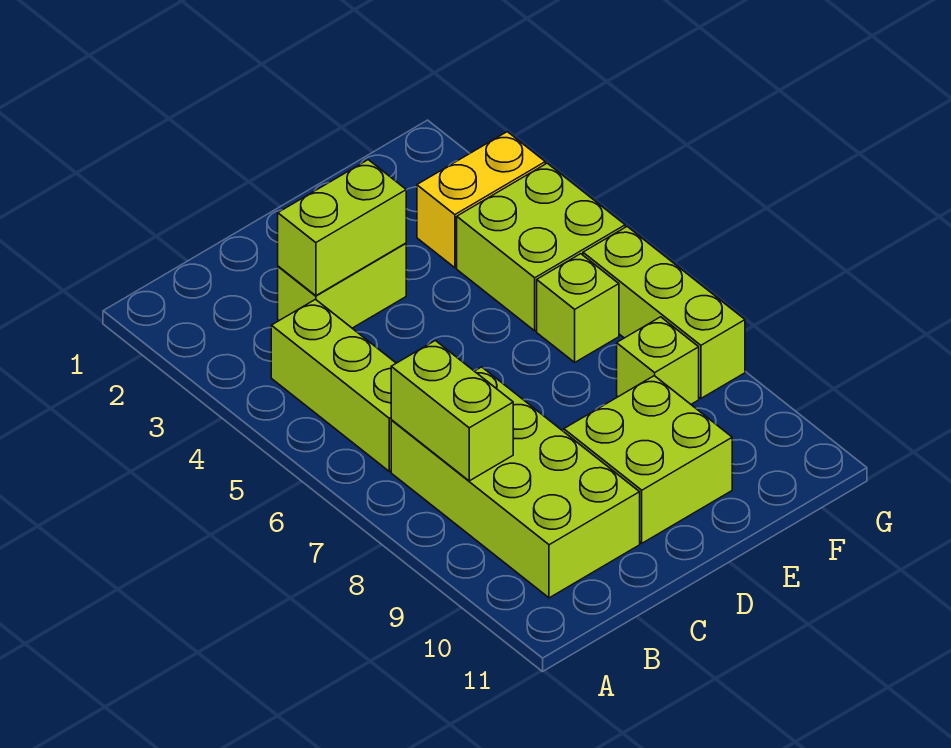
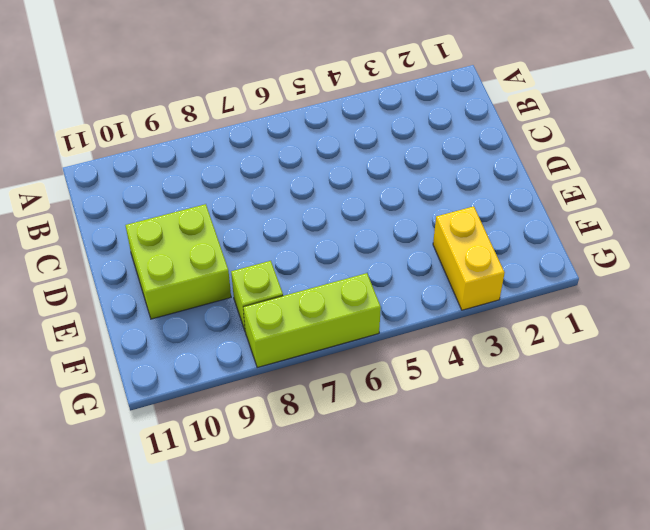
none -> lime 1x3 brick [271,299,396,471]
none -> lime 2x4 brick [391,367,640,598]

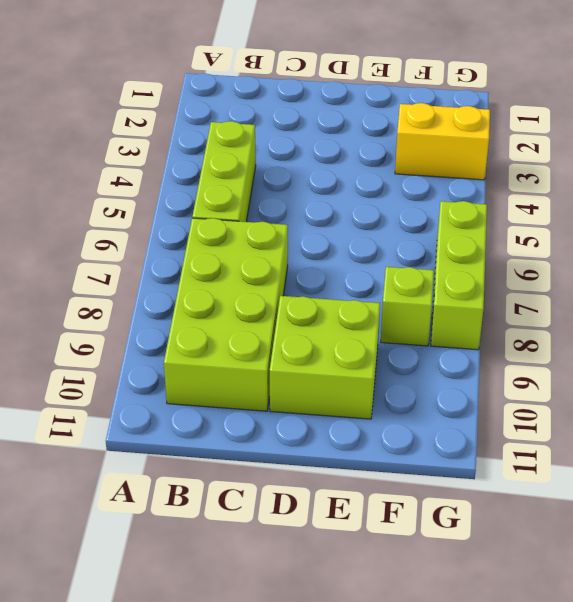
none -> lime 1x2 brick [278,243,406,328]
none -> lime 2x2 brick [457,163,625,331]

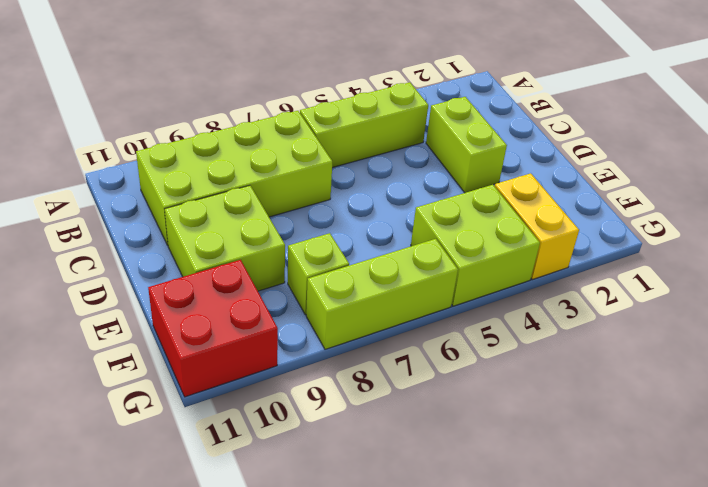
red 2x2 brick [148,260,278,397] -> none
none -> lime 1x1 brick [537,254,619,362]
none -> lime 1x2 brick [391,340,513,481]

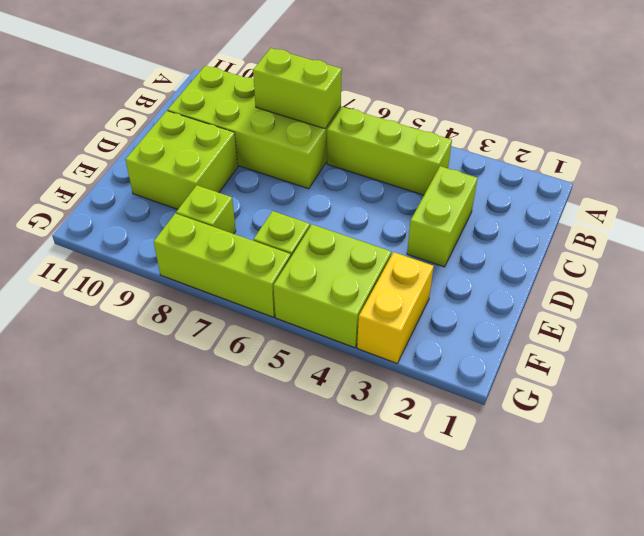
none -> lime 1x2 brick [278,160,406,296]

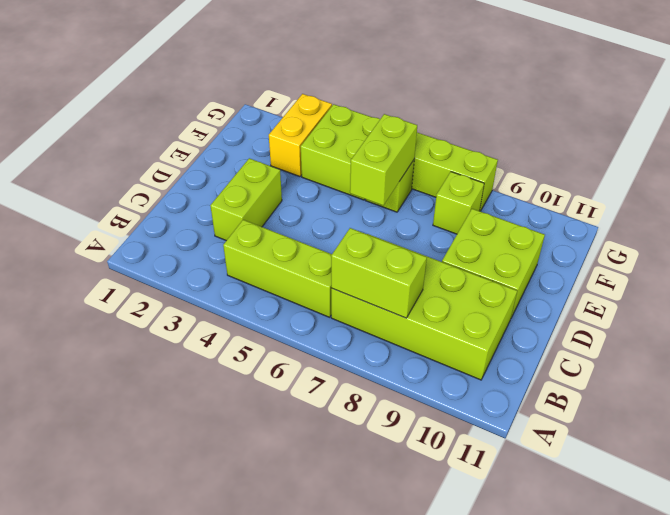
lime 1x2 brick [350,114,417,205] -> lime 1x2 brick moved to [278,160,406,296]

